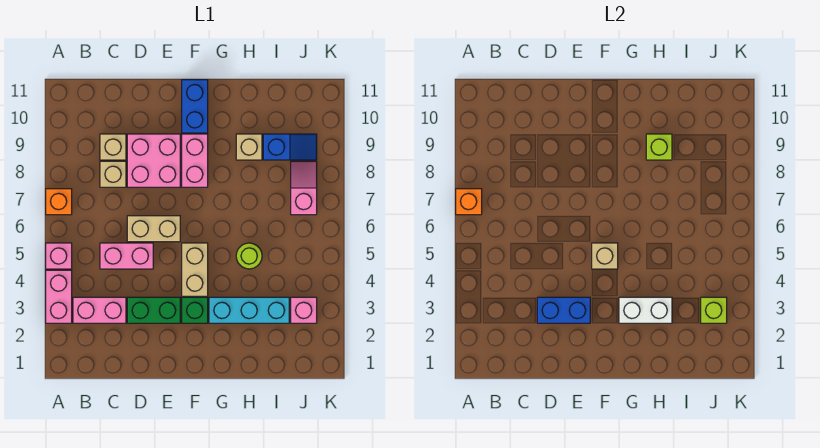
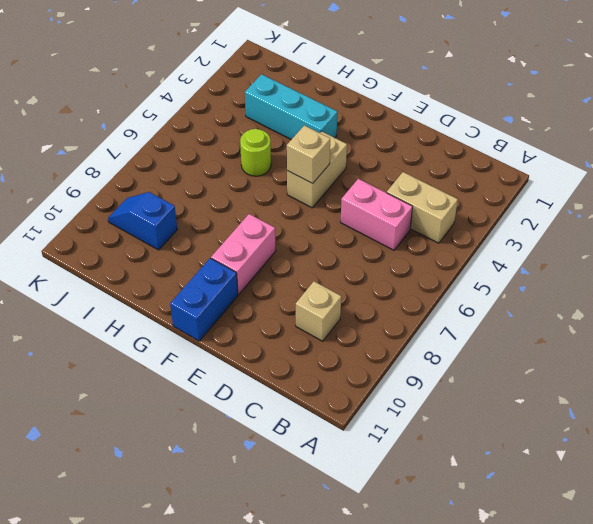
tan 1x2 brick [387,172,458,243] -> tan 1x2 brick moved to [127,216,180,242]
none -> pink 1x2 brick [46,270,72,323]
none -> pink 1x1 brick [46,243,72,269]
none -> orange 1x1 brick [46,189,72,215]

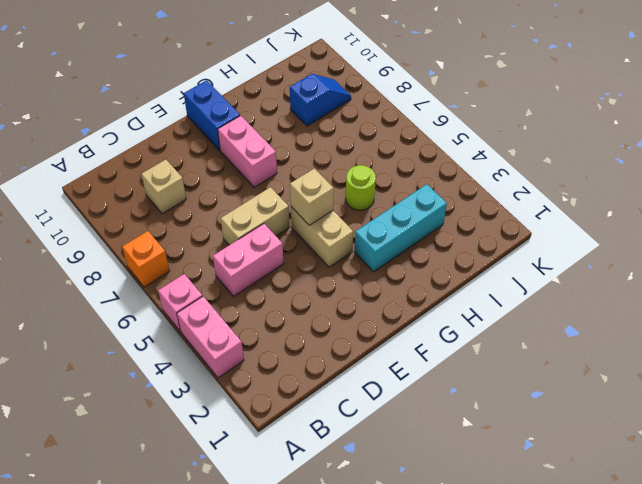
none -> pink 1x2 brick [73,297,126,323]
none -> tan 1x1 brick [100,161,126,187]
none -> green 1x2 brick [127,297,180,323]

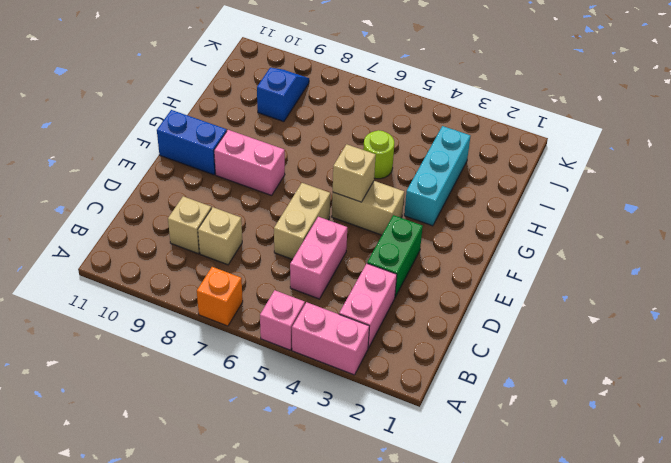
none -> pink 2x2 brick [127,134,180,187]
none -> green 1x1 brick [182,297,208,323]
none -> tan 1x1 brick [236,134,262,160]

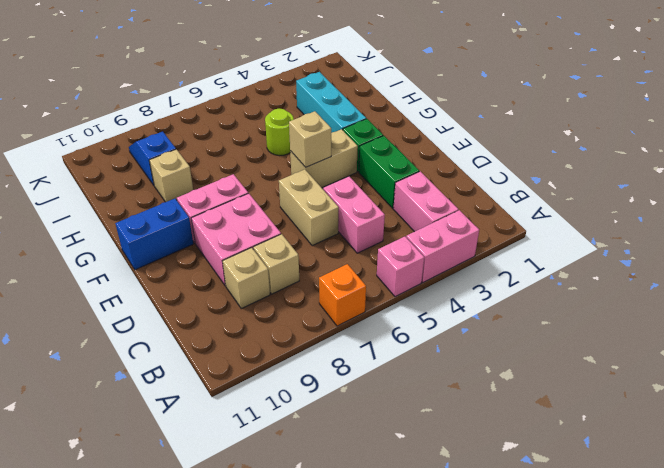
none -> pink 1x1 brick [291,297,317,323]
none -> pink 1x2 slope [291,161,317,215]
none -> orange 1x1 brick [456,189,482,215]

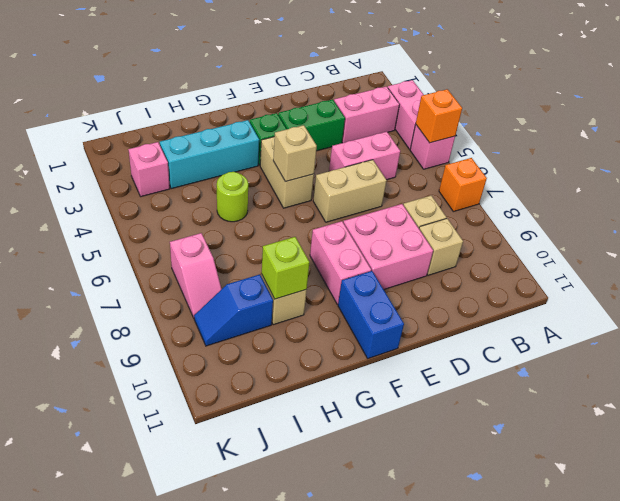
orange 1x1 brick [416,89,462,143] -> orange 1x1 brick moved to [456,189,482,215]
none -> blue 1x2 brick [537,297,590,323]
none -> white 1x2 brick [619,297,672,323]
none -> lime 1x1 brick [701,297,727,323]

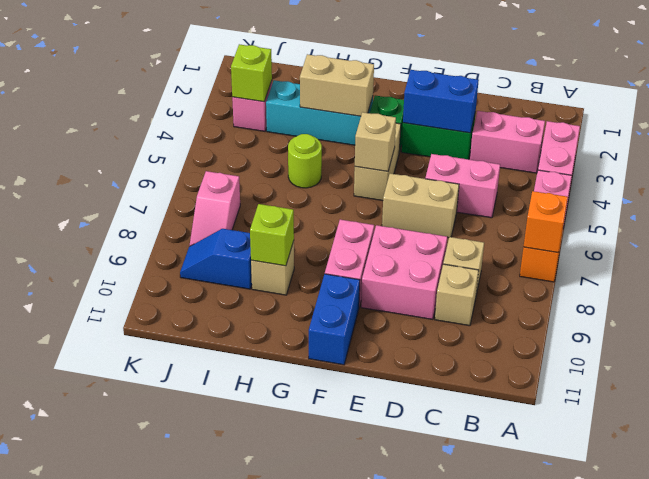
tan 1x2 brick [300,54,374,116] -> white 1x2 brick [619,297,672,323]

